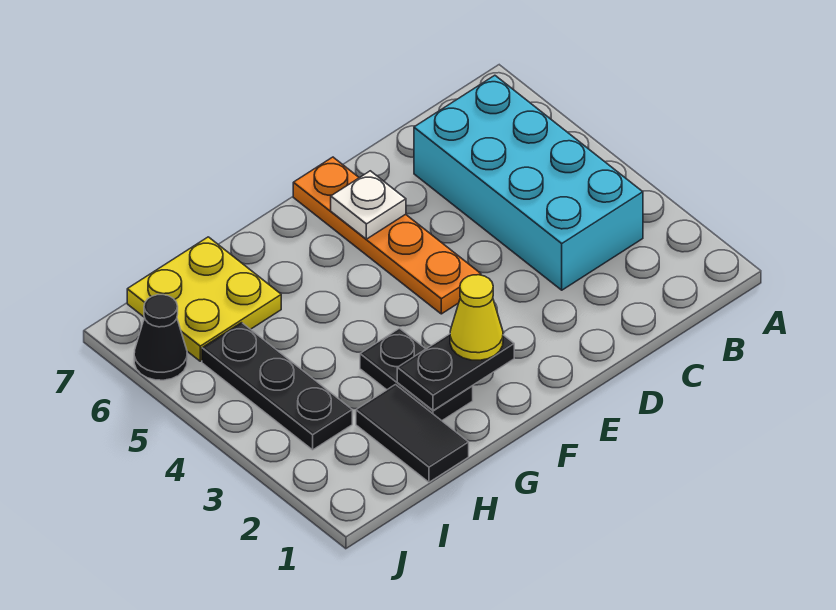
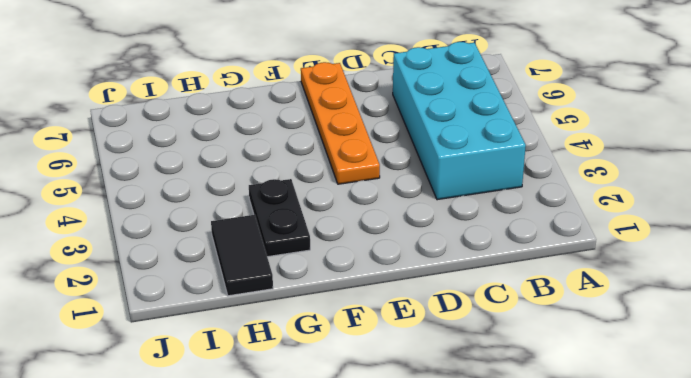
none -> yellow 2x2 plate [127,237,281,361]
none -> black 1x3 plate [202,323,352,450]

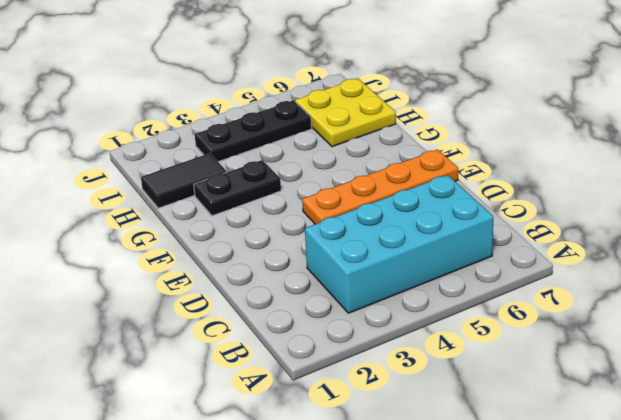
none -> black 1x1 cone [134,295,187,380]
none -> white 1x1 plate [331,171,406,239]

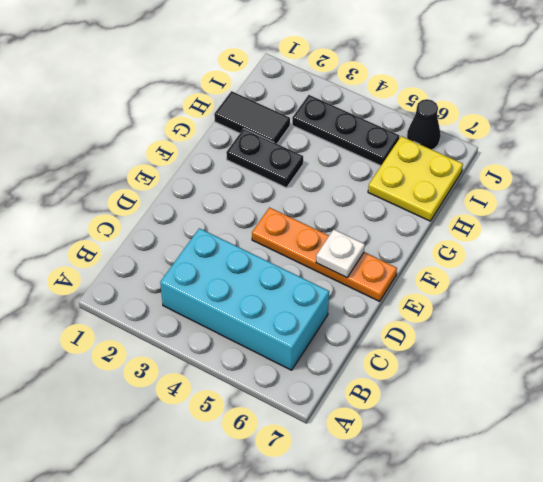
none -> black 1x2 plate [397,334,514,410]
none -> yellow 1x1 cone [450,275,503,360]

